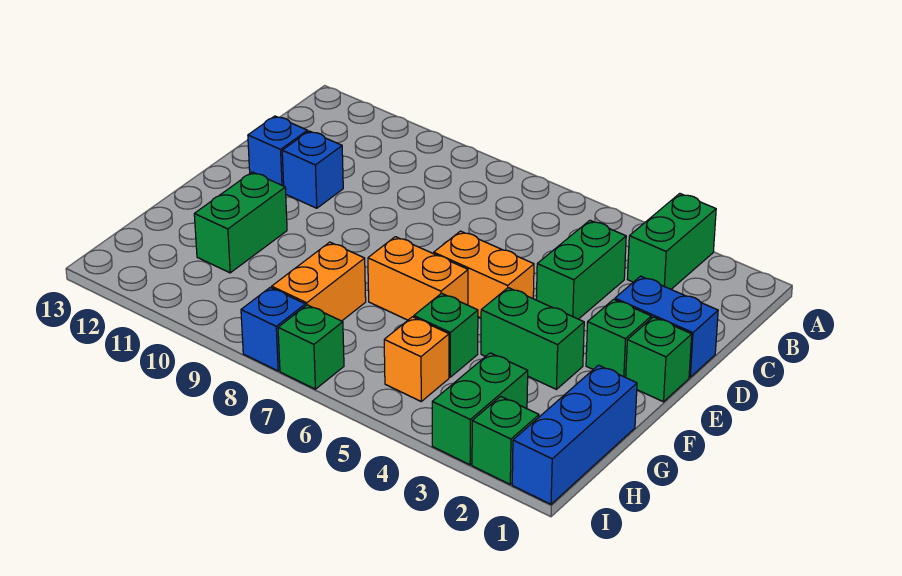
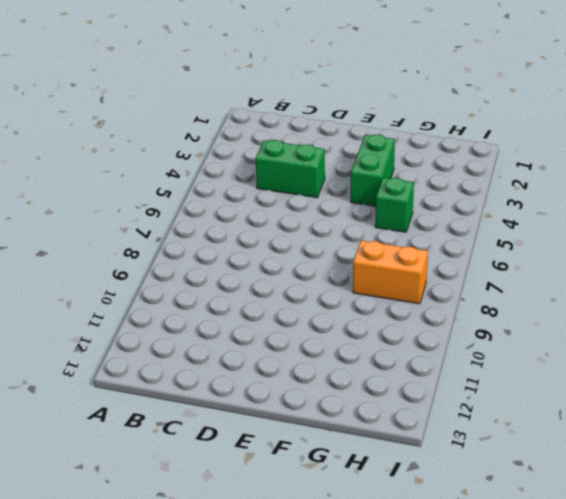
none -> green 1x2 brick [627,194,716,289]
none -> blue 1x2 brick [615,276,718,377]
none -> blue 1x1 brick [282,131,343,208]

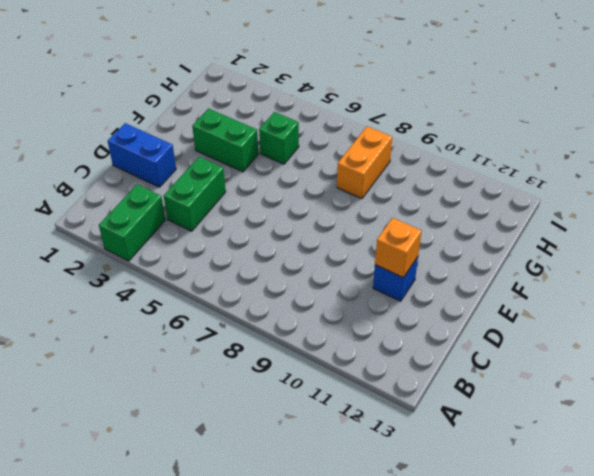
orange 1x1 brick [375,218,422,277] -> orange 1x1 brick moved to [384,317,449,401]
none -> blue 1x1 brick [248,116,308,186]
none -> green 1x1 brick [626,317,692,402]
none -> green 1x1 brick [586,299,651,377]

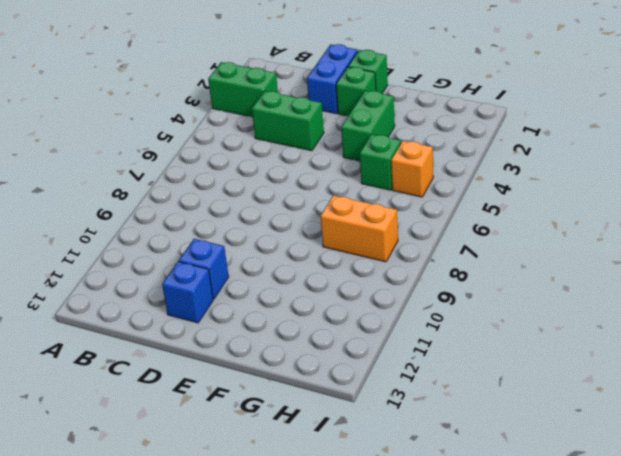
none -> orange 1x2 brick [434,231,534,318]
none -> orange 1x2 brick [368,237,468,320]
none -> green 1x2 brick [194,172,287,273]

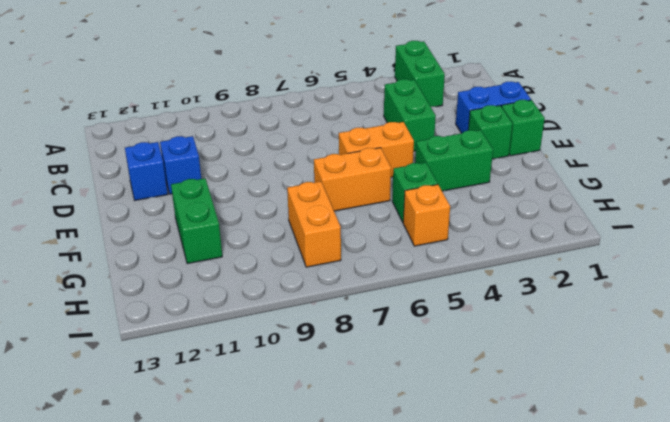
none -> blue 1x3 brick [512,365,637,504]
none -> green 1x2 brick [432,353,528,465]
none -> green 1x1 brick [472,396,539,484]

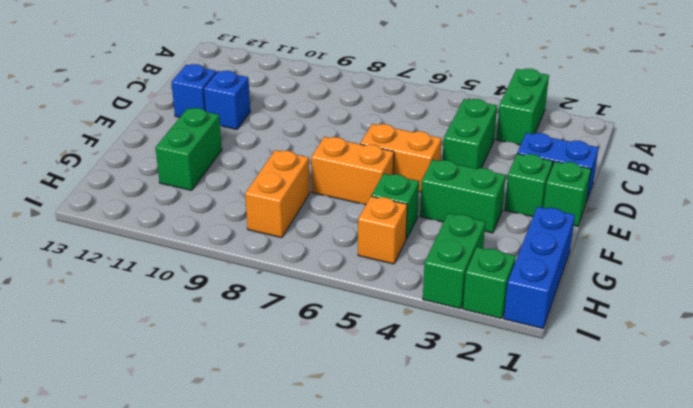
none -> green 1x1 brick [278,305,344,389]
none -> blue 1x1 brick [241,287,305,371]

